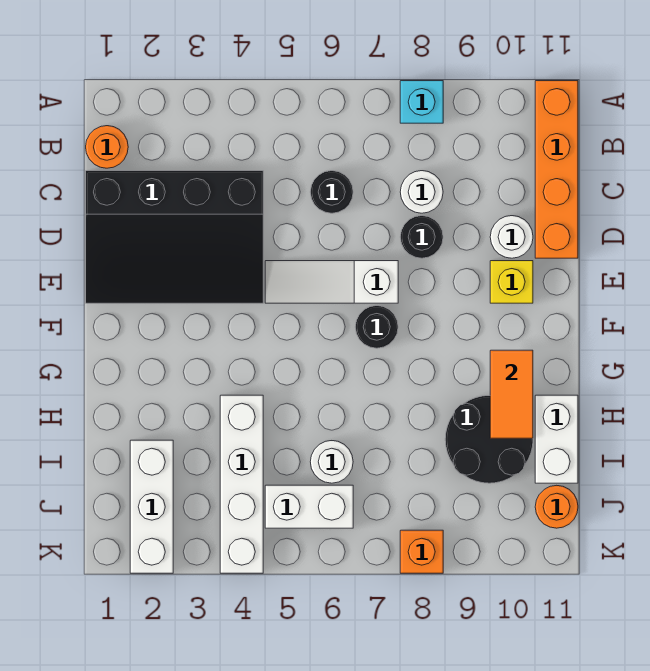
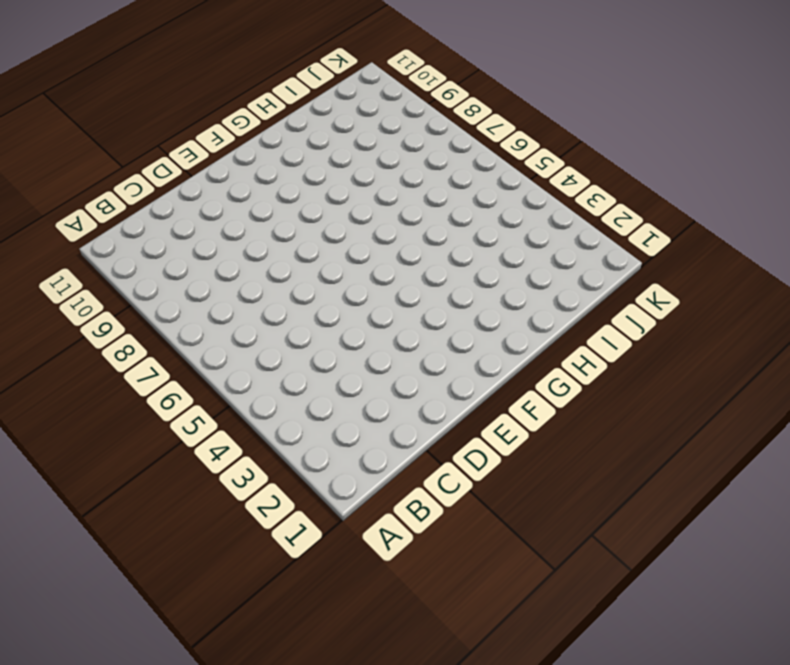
none -> cyan 1x1 brick [400,81,443,123]
none -> orange 1x4 brick [535,81,578,258]
none -> orange 1x1 round brick [86,126,128,168]

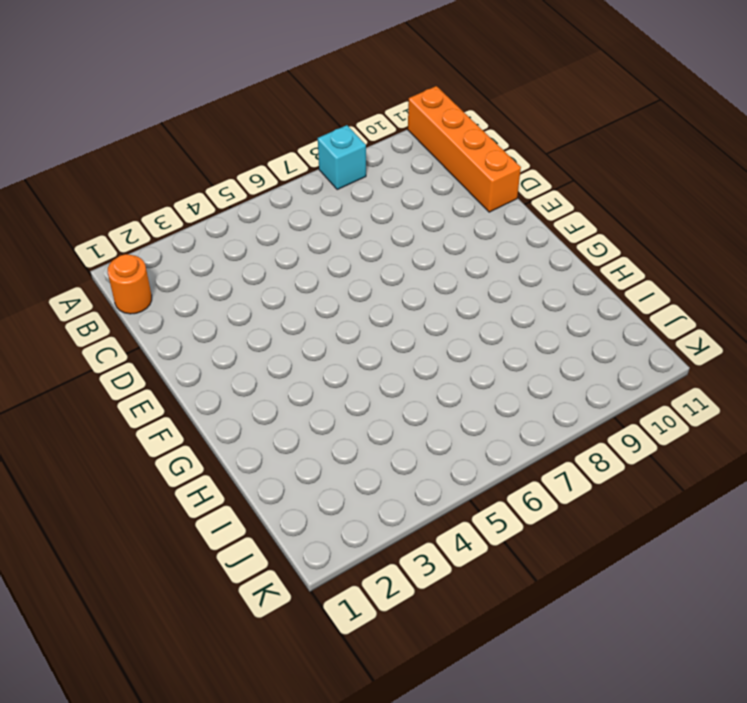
none -> black 3x4 slope [86,171,263,303]
none -> black 1x1 round brick [310,171,353,213]
none -> white 1x1 round brick [400,171,443,213]

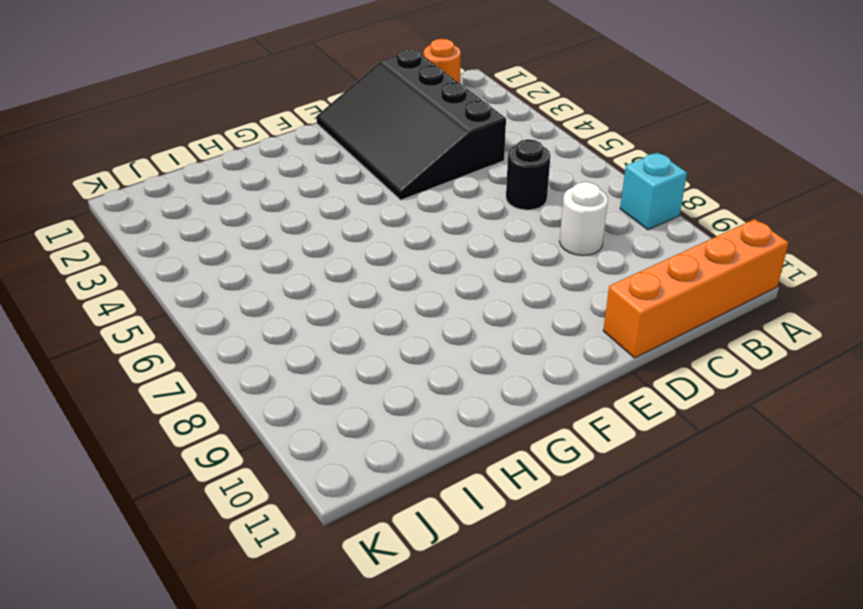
none -> black 1x1 round brick [400,216,443,258]
none -> white 1x1 round brick [490,216,533,258]
none -> white 1x3 slope [265,261,398,303]

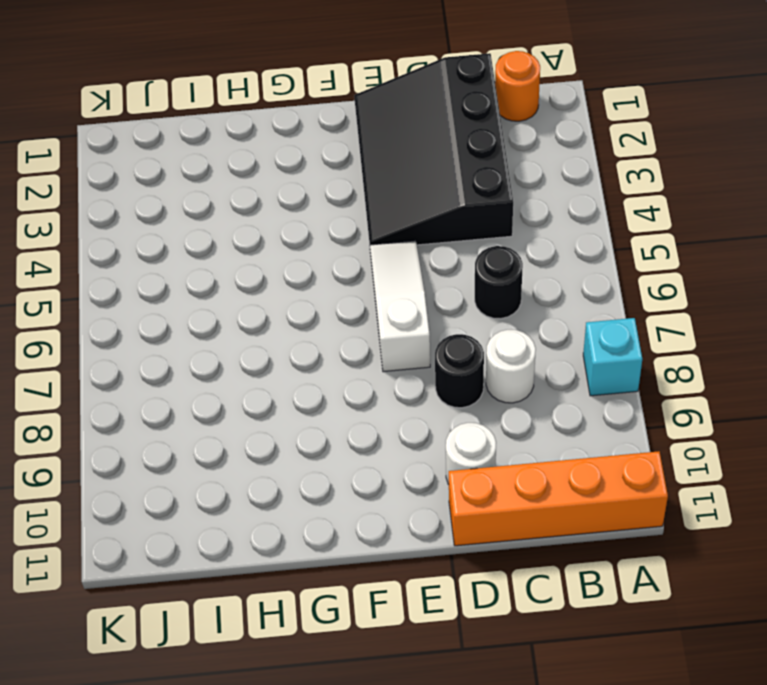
none -> yellow 1x1 brick [490,261,533,303]
none -> black 1x1 round brick [355,306,398,348]
none -> white 1x4 brick [220,395,263,573]

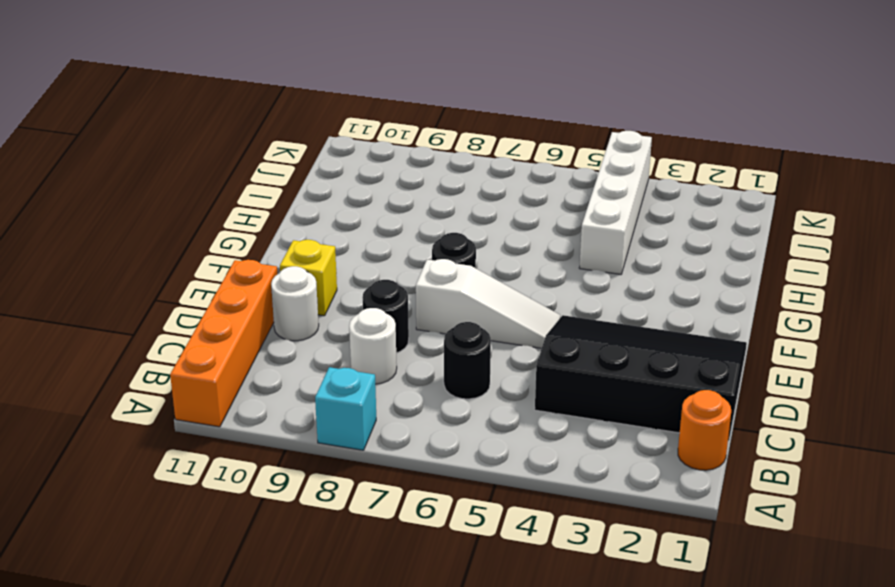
none -> black 2x2 round brick [445,395,533,483]
none -> white 1x2 brick [535,395,578,483]
none -> white 1x3 brick [130,440,173,573]

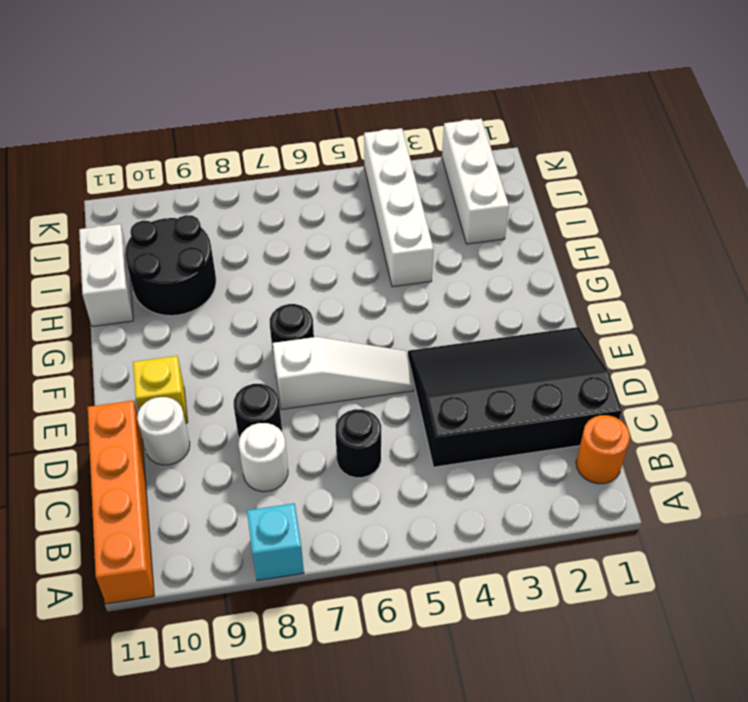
none -> white 1x1 round brick [310,441,353,483]
none -> white 1x2 brick [265,485,353,528]
none -> orange 1x1 round brick [535,485,578,528]

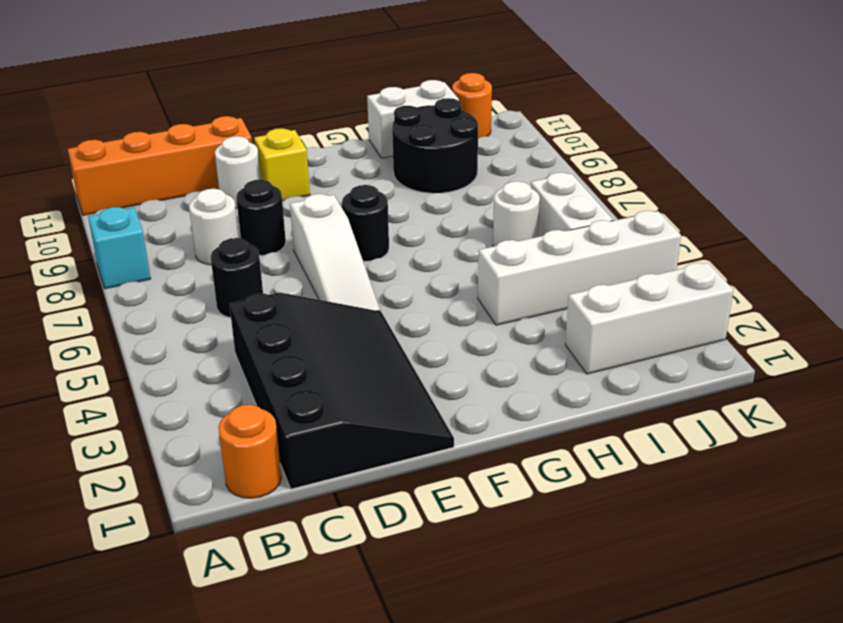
none -> orange 1x1 brick [400,530,443,573]
none -> orange 1x2 tile [490,350,533,438]

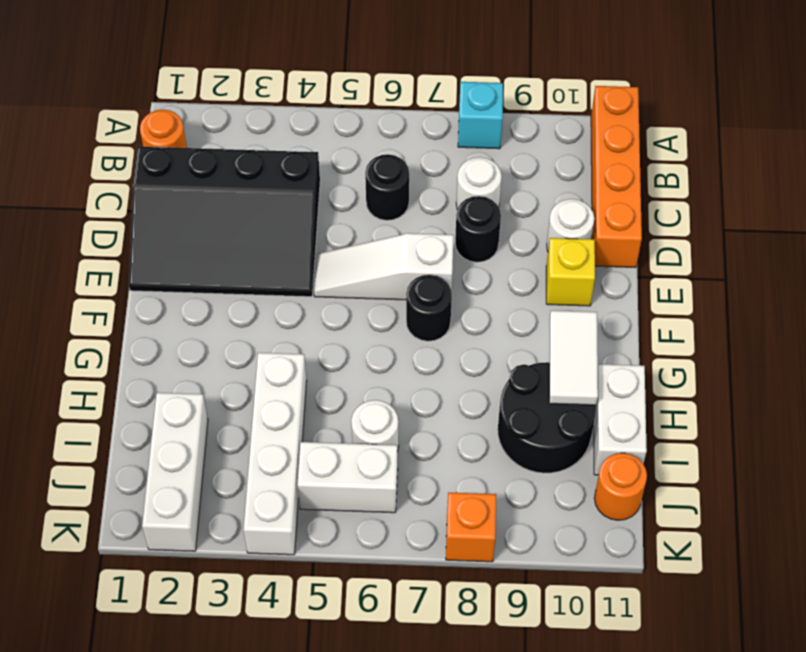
white 1x2 tile [549,311,598,405] -> orange 1x2 tile [490,350,533,438]

